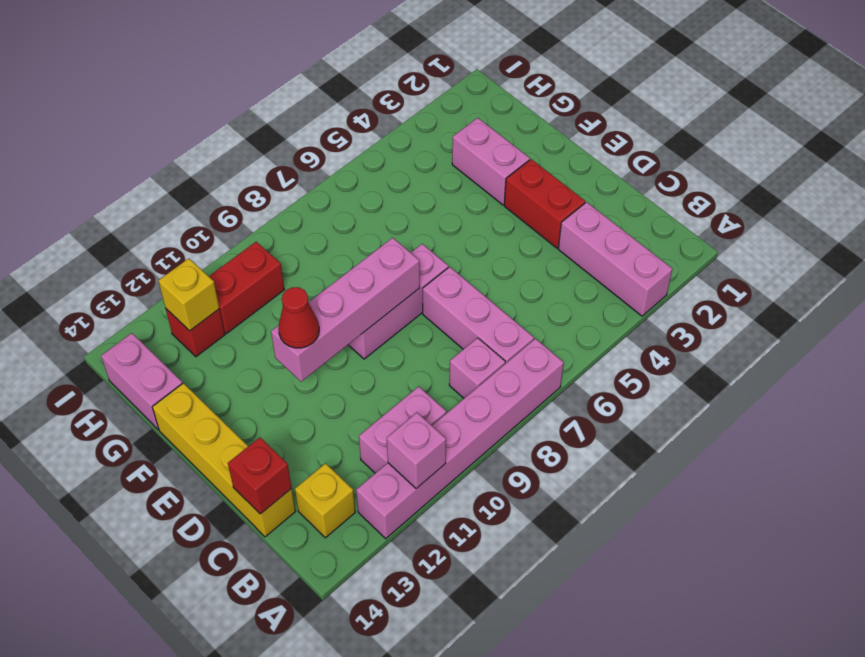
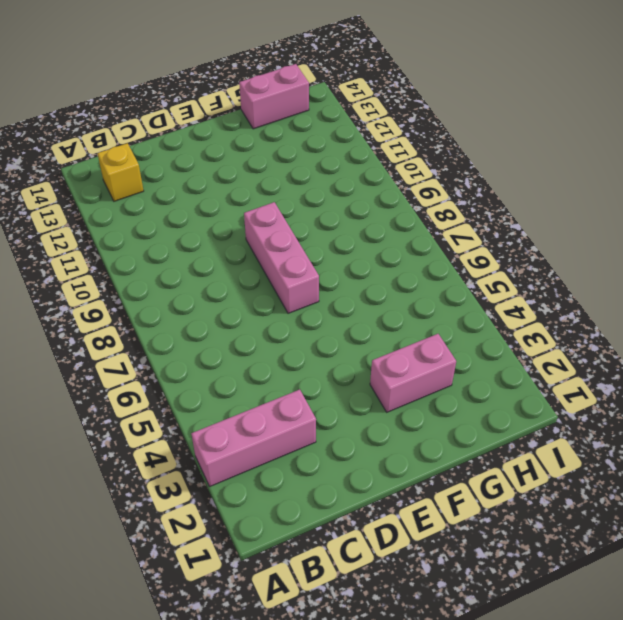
none -> pink 1x6 brick [356,339,564,539]
none -> pink 1x3 brick [423,267,534,364]
none -> pink 1x1 brick [449,338,505,398]

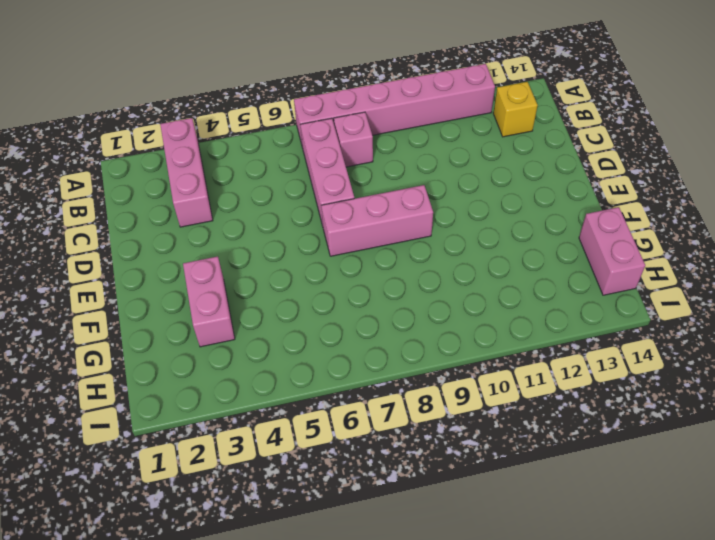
none -> pink 1x2 brick [359,386,446,473]
none -> yellow 1x4 brick [152,383,296,537]
none -> red 1x2 brick [504,159,585,248]

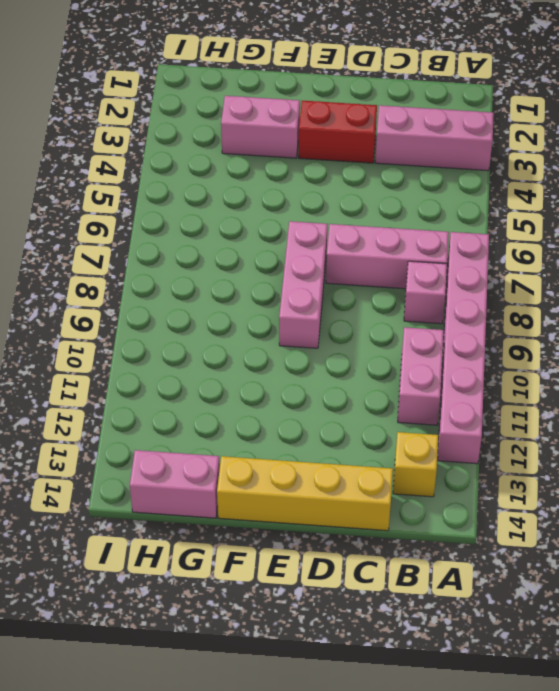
none -> red 1x2 brick [209,242,284,334]
none -> red 1x1 brick [166,309,225,357]
none -> pink 1x1 brick [387,413,446,489]

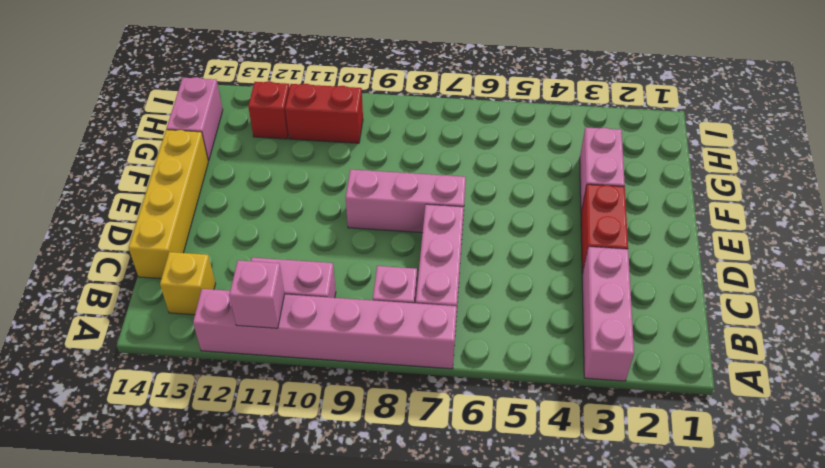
none -> red 1x1 brick [228,437,292,514]
none -> pink 1x4 brick [271,238,420,382]
none -> yellow 1x1 brick [158,258,220,331]

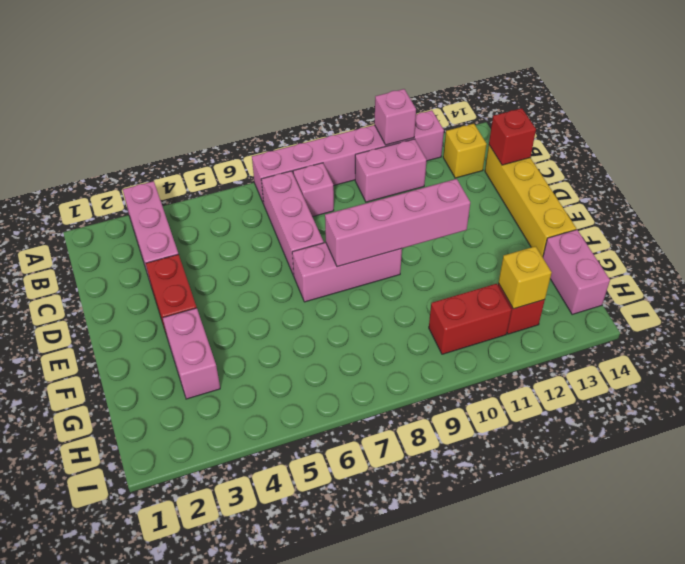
none -> red 1x1 cone [279,287,319,348]

